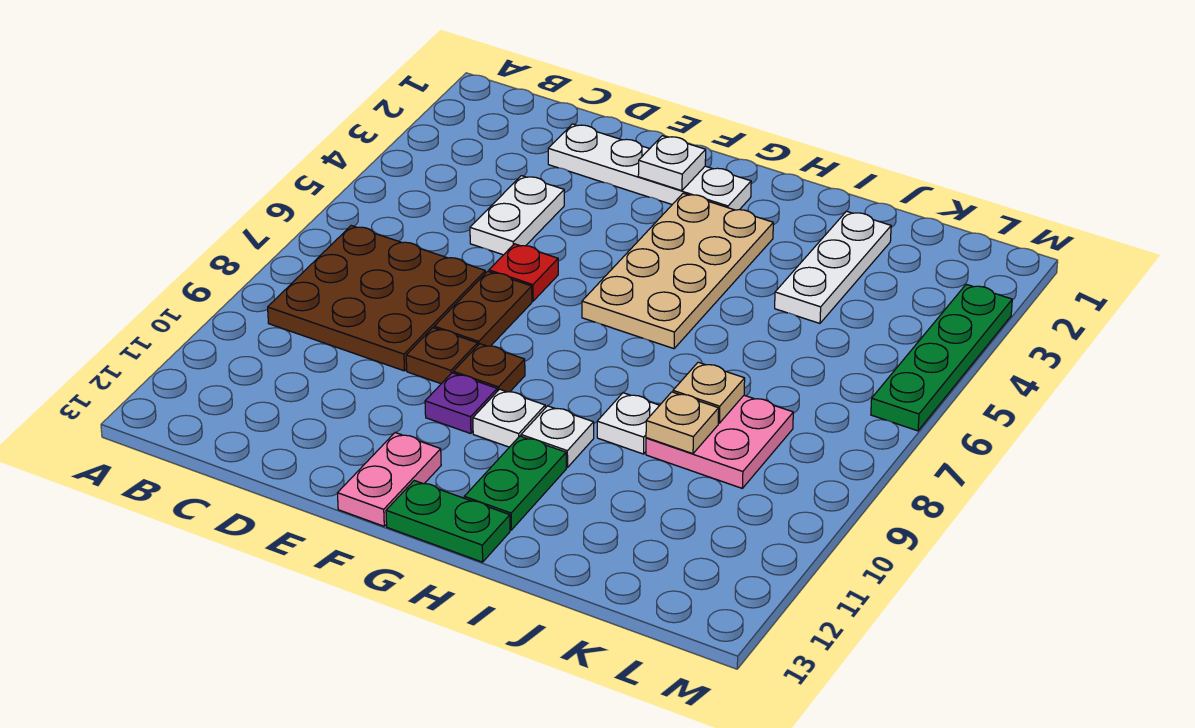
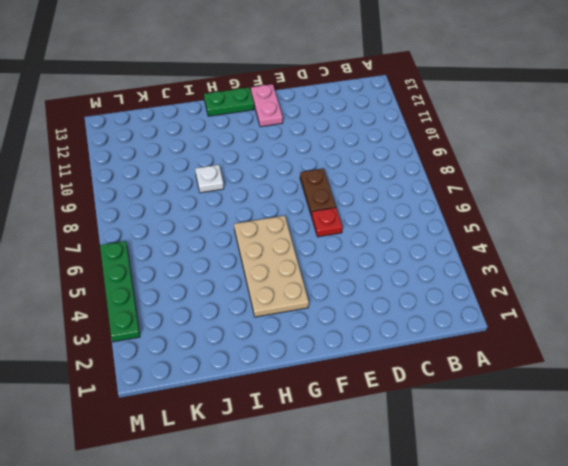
none -> brown 3x3 plate [268,226,485,371]
none -> white 1x4 plate [548,124,751,210]
none -> white 1x2 plate [470,176,564,255]

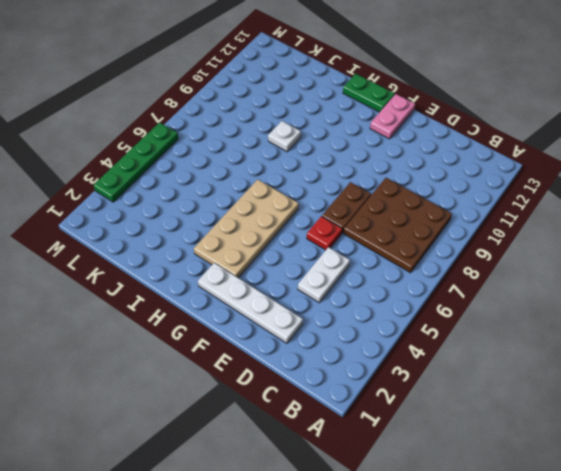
none -> brown 1x1 plate [406,328,478,384]
none -> brown 1x1 plate [453,344,525,392]
none -> purple 1x1 plate [425,373,497,434]

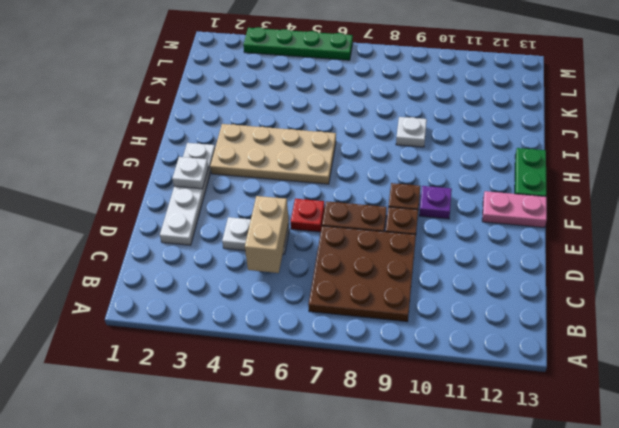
tan 1x2 brick [245,196,289,273] -> none
none -> white 1x1 plate [473,389,545,447]
none -> white 1x1 plate [521,406,594,468]
none -> green 1x2 plate [464,436,566,530]

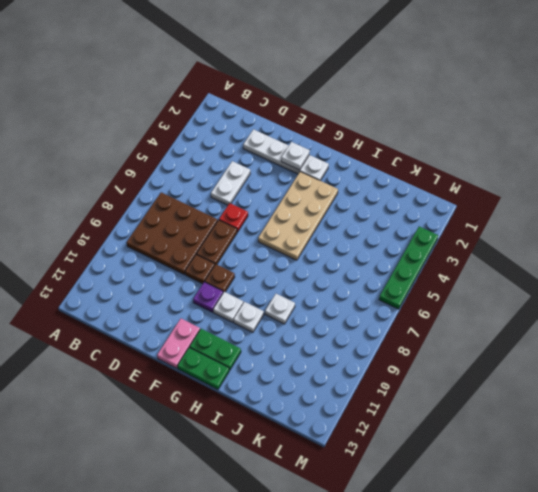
green 1x2 plate [190,329,241,370] -> green 1x2 plate turned to [464,436,566,530]
none -> white 1x3 plate [775,211,891,323]
none -> pink 2x2 plate [646,395,793,488]
none -> tan 1x1 plate [673,362,745,423]

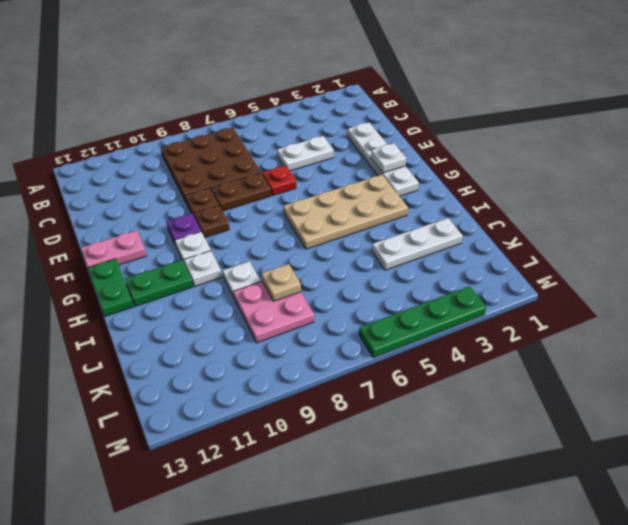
none -> tan 1x1 plate [646,392,719,454]

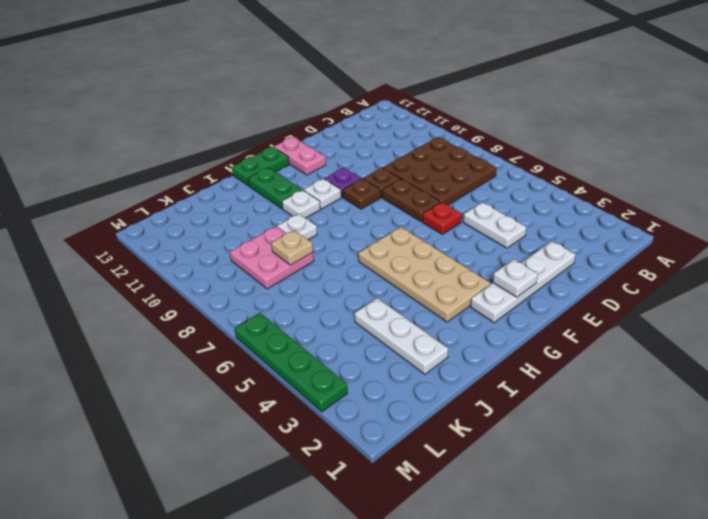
none -> tan 1x1 plate [646,392,719,454]

